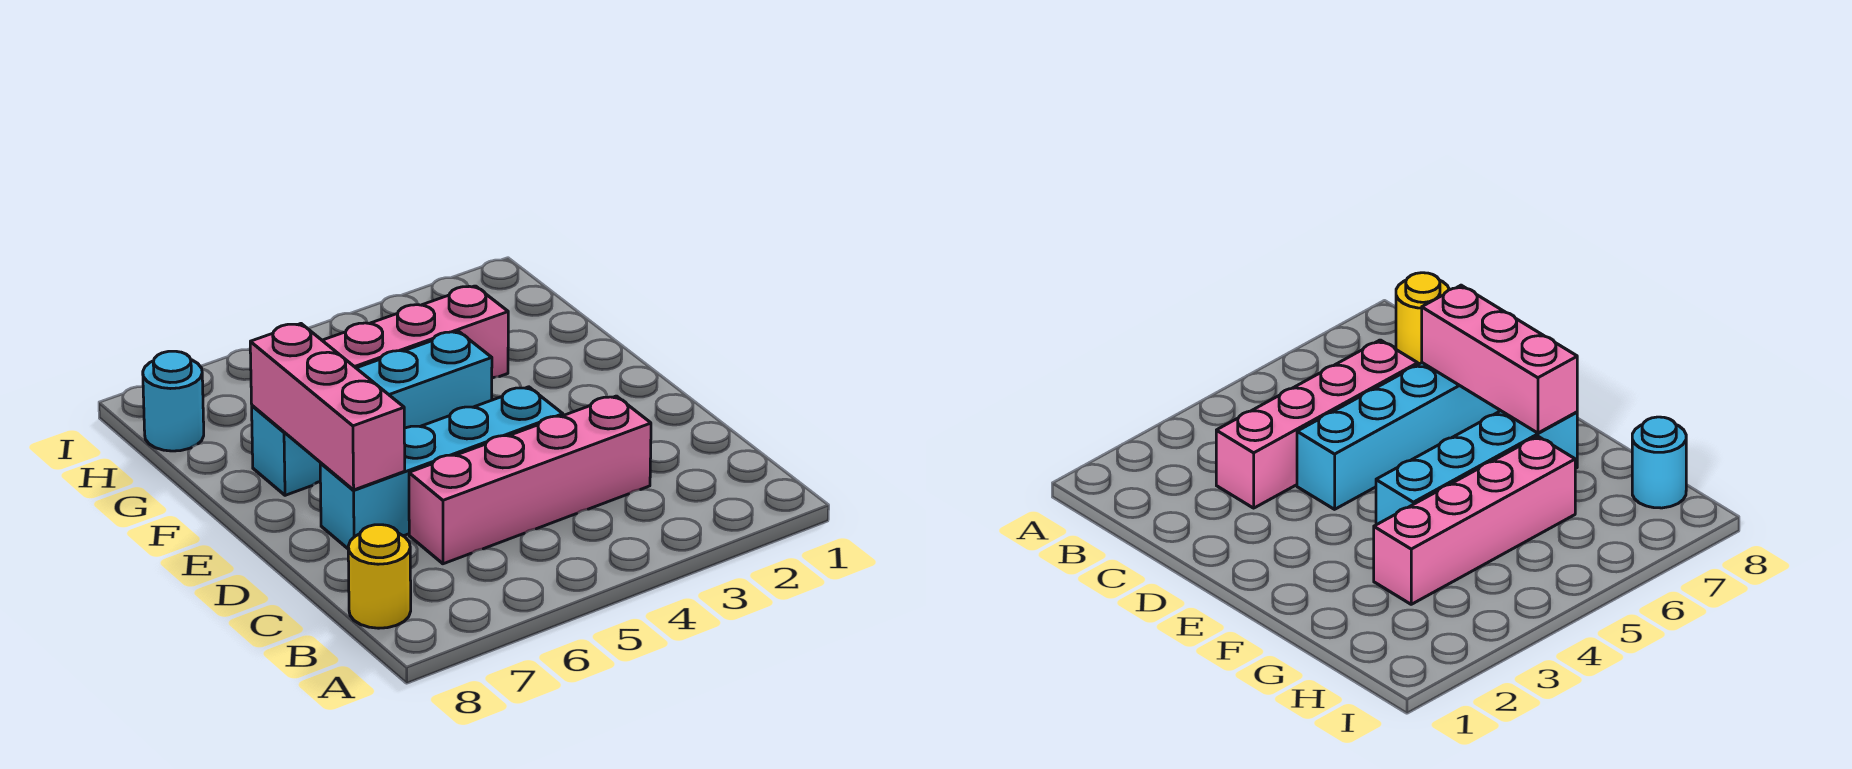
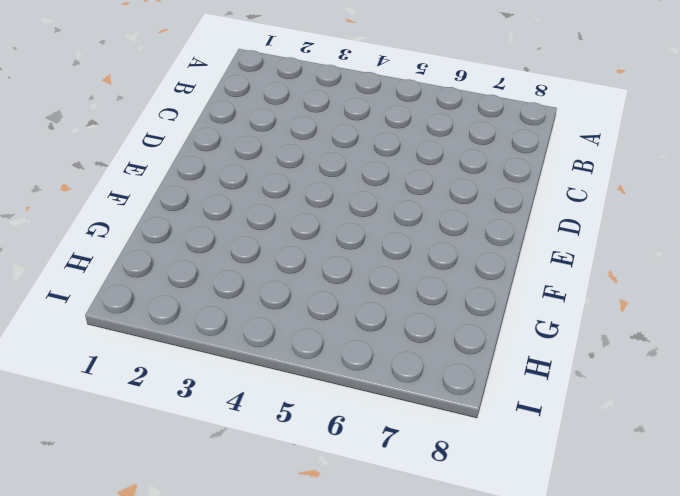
none -> yellow 1x1 round brick [348,525,411,628]
none -> pink 1x4 brick [409,396,651,564]

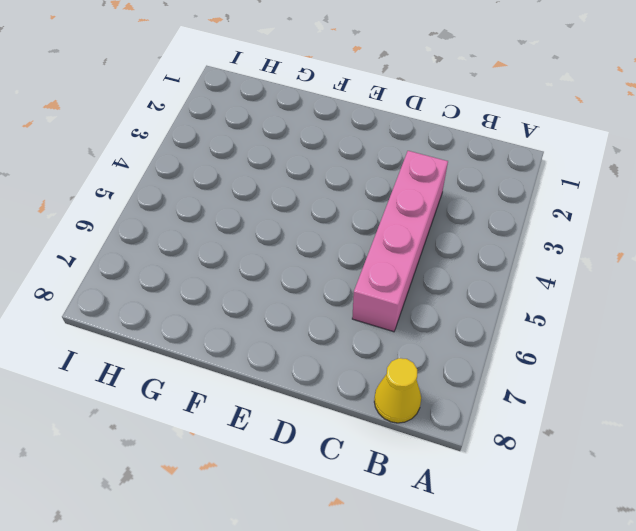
yellow 1x1 cone [374,358,421,423] -> yellow 1x1 round brick [348,525,411,628]
none -> cyan 1x4 brick [320,387,563,549]
none -> cyan 1x4 brick [252,331,492,495]

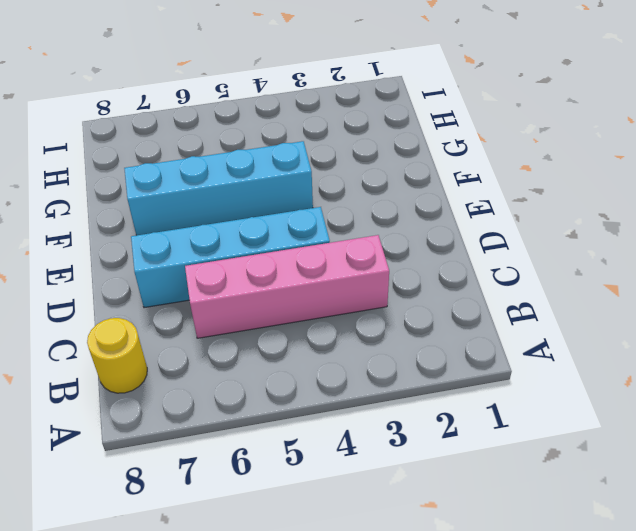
none -> pink 1x4 brick [322,286,508,378]
none -> cyan 1x1 round brick [143,351,204,451]

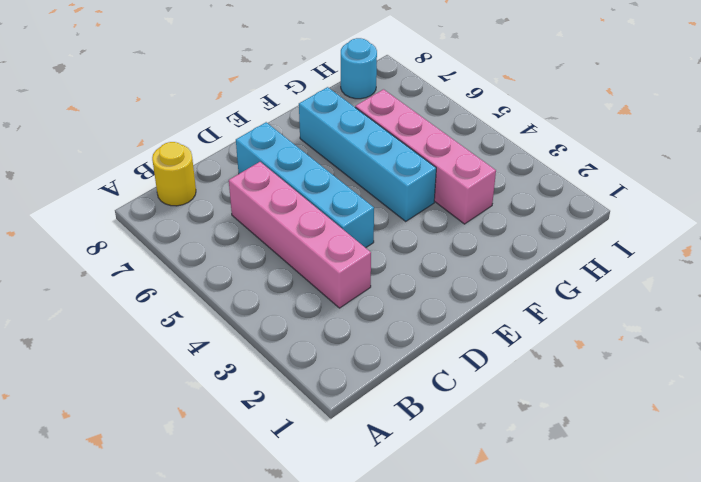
none -> pink 1x3 brick [250,324,405,490]

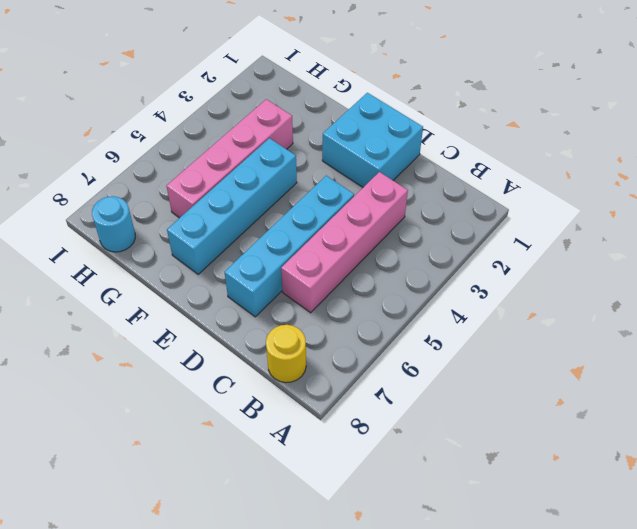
cyan 2x2 brick [322,93,423,187] -> none
none -> pink 1x3 brick [250,324,405,490]

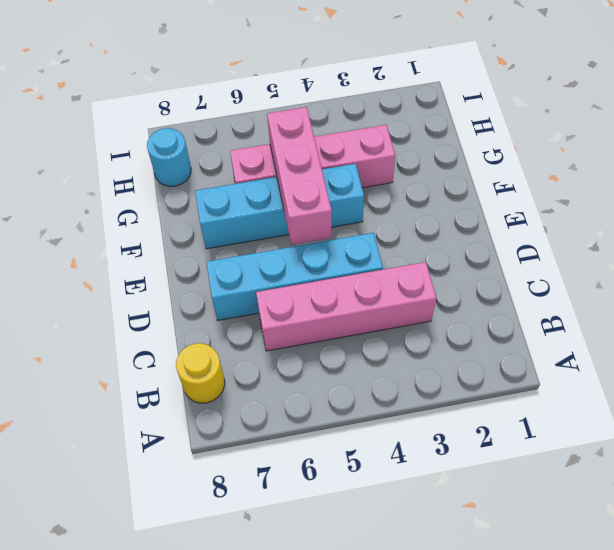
pink 1x3 brick [267,107,332,245] -> pink 1x3 brick moved to [250,324,405,490]

